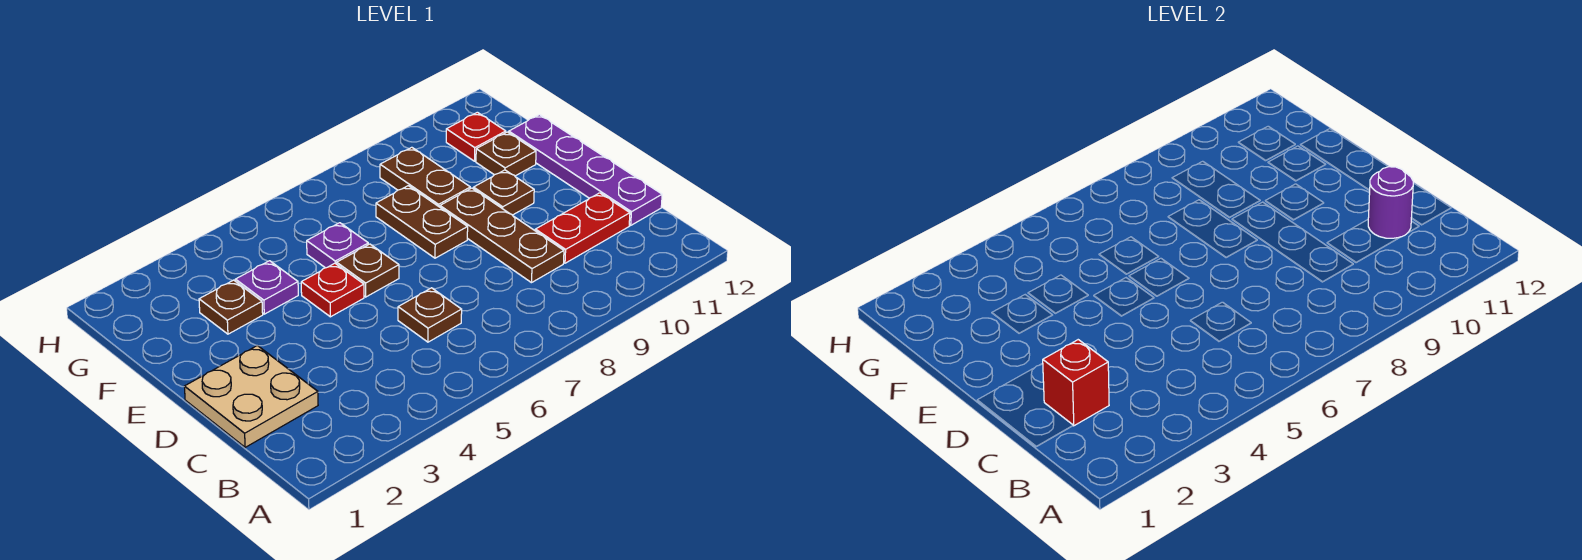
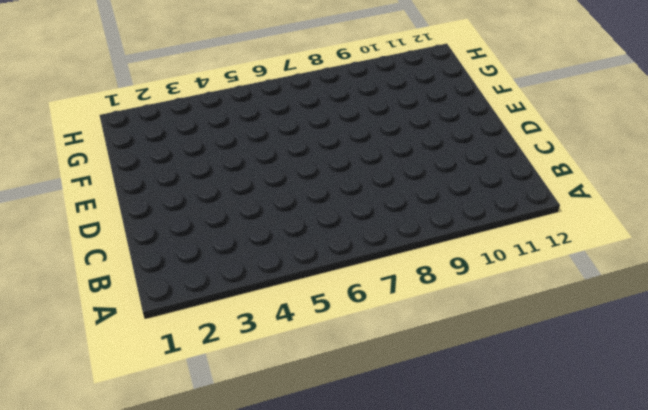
none -> tan 2x2 plate [184,346,318,447]
none -> brown 1x1 plate [398,288,462,342]
none -> brown 1x3 plate [440,188,564,283]

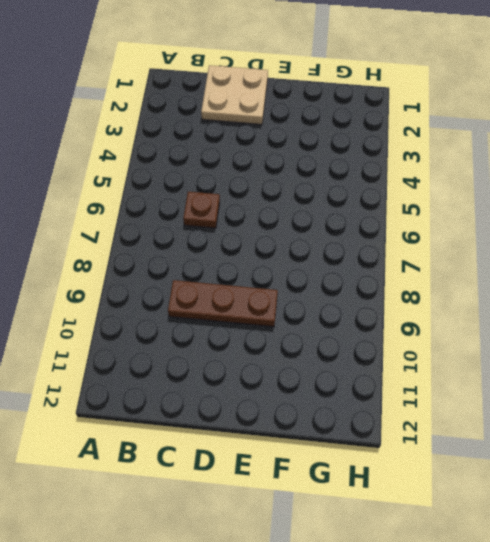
none -> red 1x2 plate [535,193,630,263]
none -> purple 1x4 plate [509,115,662,225]
none -> red 1x1 plate [301,263,364,317]

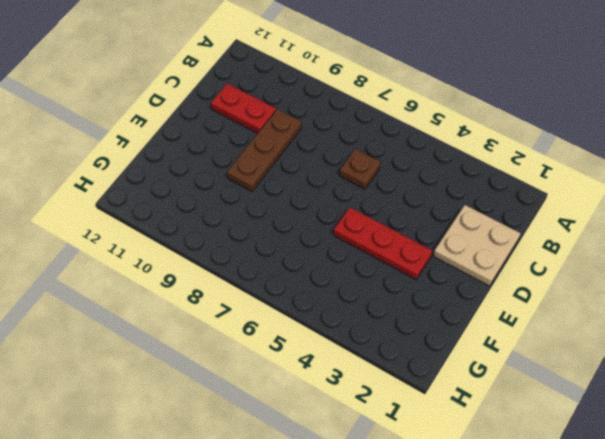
red 1x3 plate [334,207,432,280] -> red 1x1 plate [301,263,364,317]
none -> purple 1x4 plate [509,115,662,225]
none -> brown 1x1 plate [337,244,399,297]
none -> brown 1x2 plate [376,186,468,258]

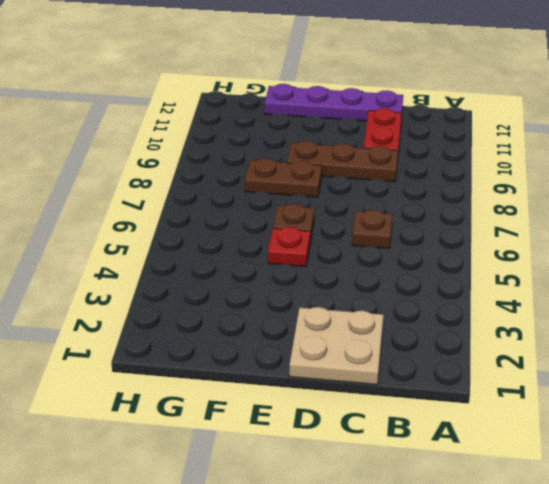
none -> brown 1x1 plate [473,170,534,215]
none -> brown 1x1 plate [199,280,263,334]
none -> purple 1x1 plate [235,261,298,314]

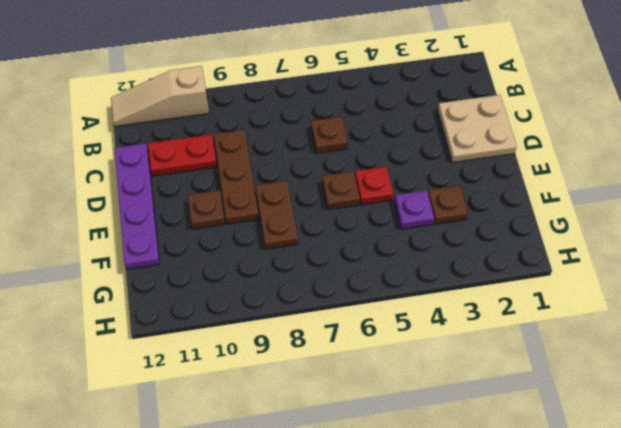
tan 1x3 slope [111,66,209,126] -> none
none -> purple 1x1 plate [307,223,368,268]
none -> brown 1x2 plate [380,147,470,207]
none -> brown 1x1 plate [476,132,536,176]

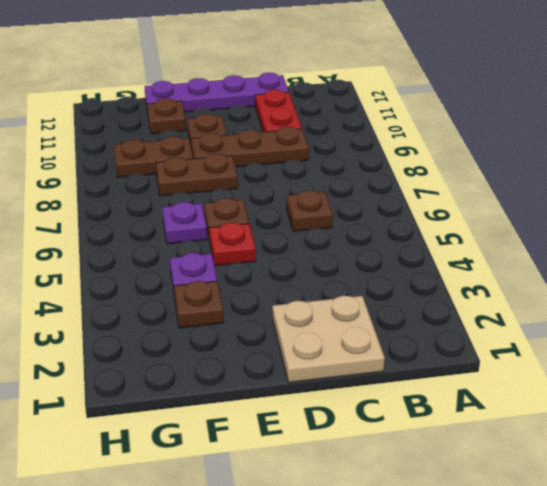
none -> red 1x1 plate [446,112,506,161]
none -> red 1x1 brick [1043,340,1109,426]
none -> purple 1x1 round brick [1368,167,1413,238]

